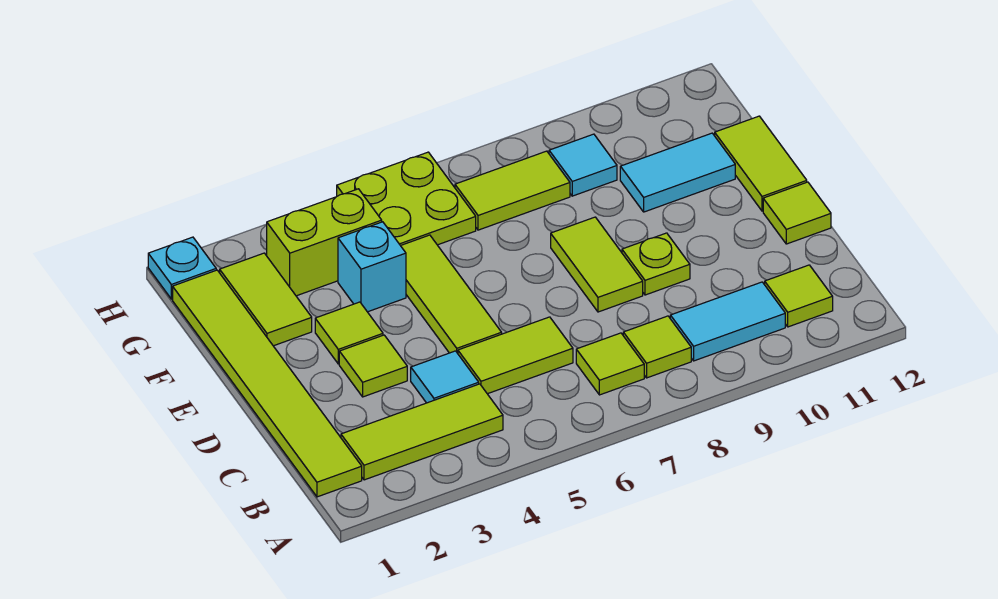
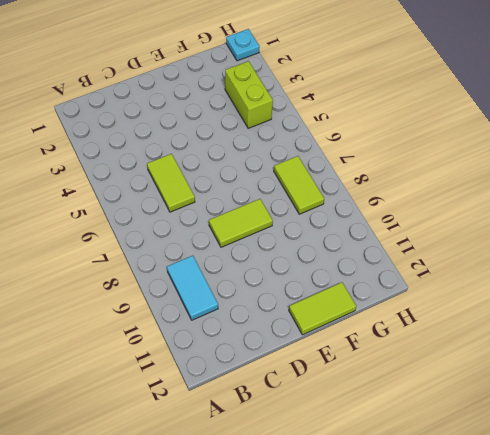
none -> lime 1x6 tile [173,270,362,497]
none -> lime 1x3 tile [341,384,503,480]
none -> lime 1x1 tile [576,333,644,395]

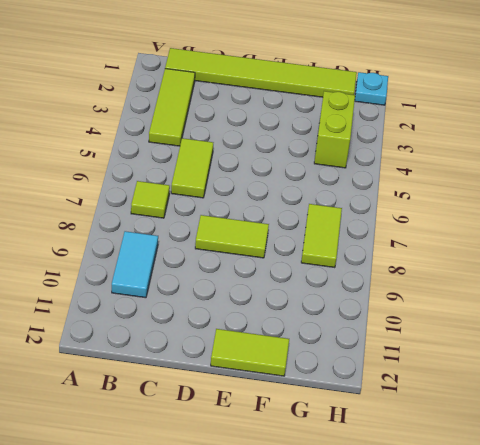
none -> lime 1x1 tile [623,316,691,378]
none -> lime 1x1 tile [765,265,833,327]
none -> cyan 1x1 tile [411,351,479,403]

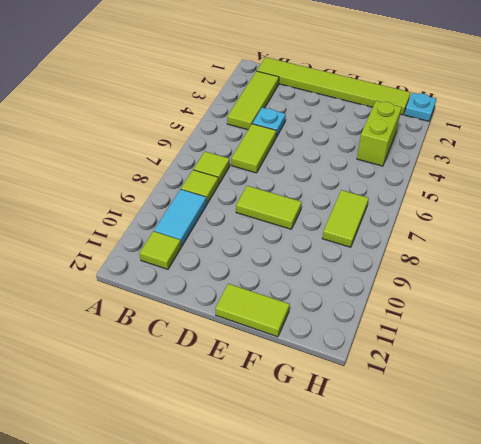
cyan 1x1 plate [252,108,286,137] -> cyan 1x1 tile [411,351,479,403]
none -> lime 1x1 tile [339,335,407,397]
none -> lime 1x3 tile [401,235,502,353]
none -> lime 1x1 plate [622,233,690,295]

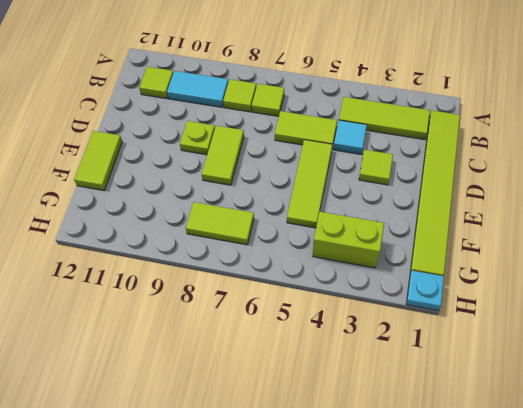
none -> lime 1x1 tile [763,182,831,244]
none -> lime 1x1 tile [315,302,383,364]
none -> lime 1x2 tile [220,253,312,346]

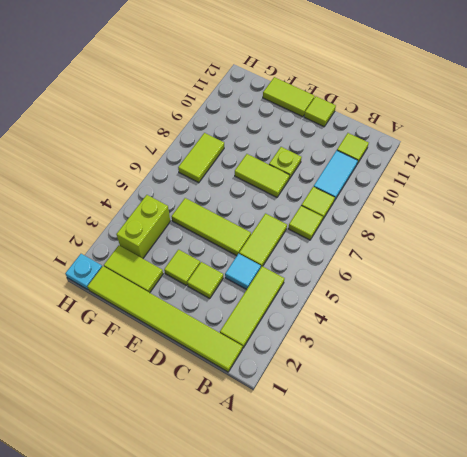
none -> cyan 1x1 brick [338,222,406,312]
none -> cyan 1x2 tile [620,133,735,212]
none -> lime 2x2 plate [337,152,476,246]

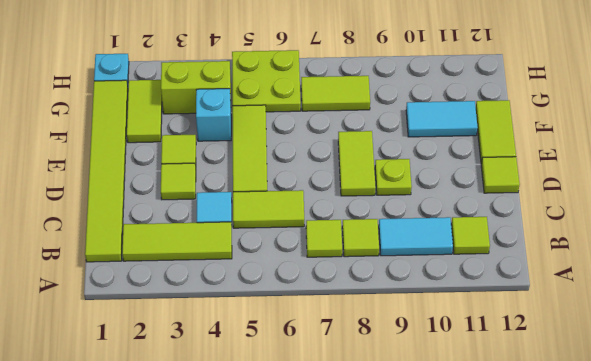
none -> cyan 1x1 tile [549,134,617,196]

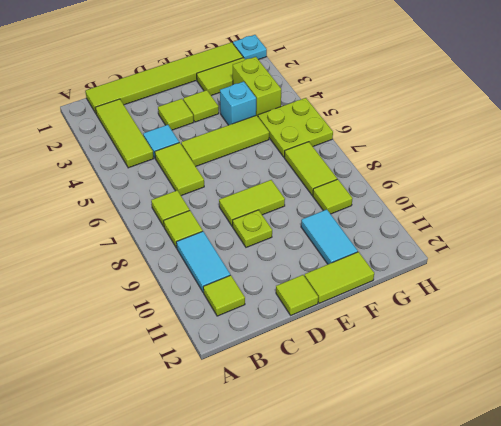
lime 1x1 tile [313,179,353,214] -> cyan 1x1 tile [549,134,617,196]

